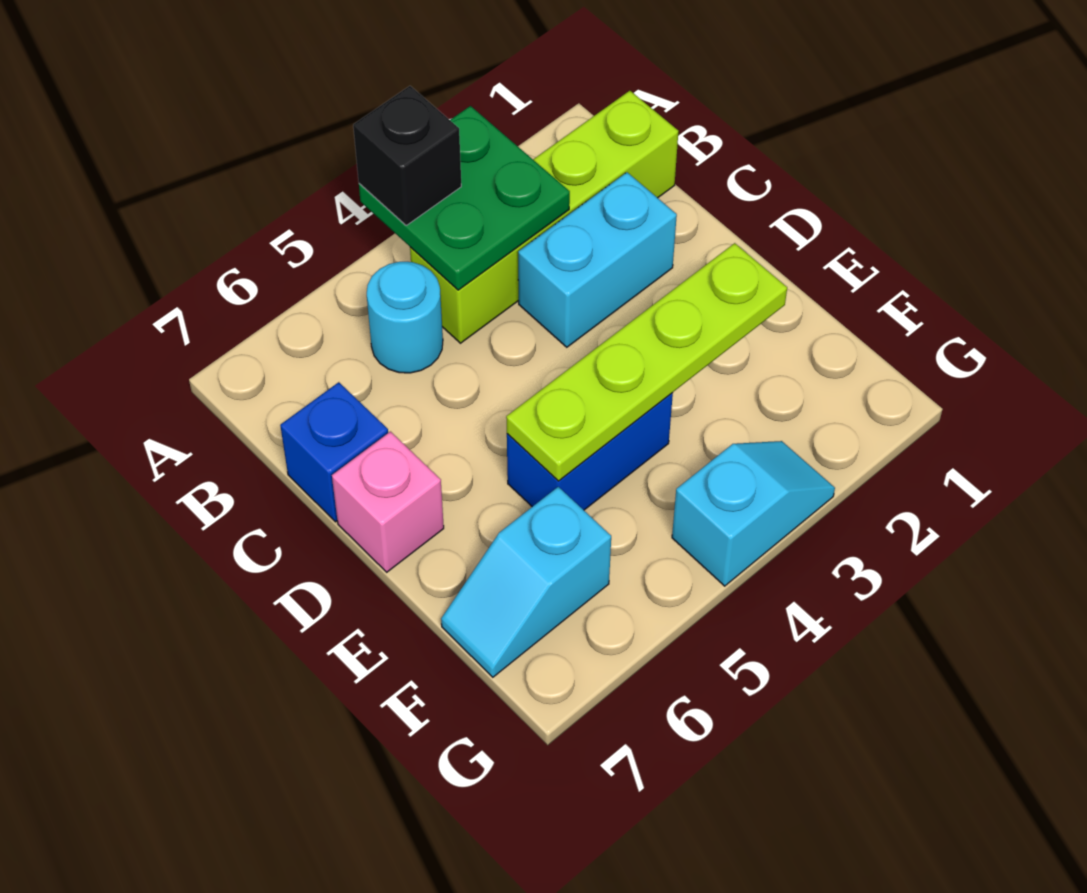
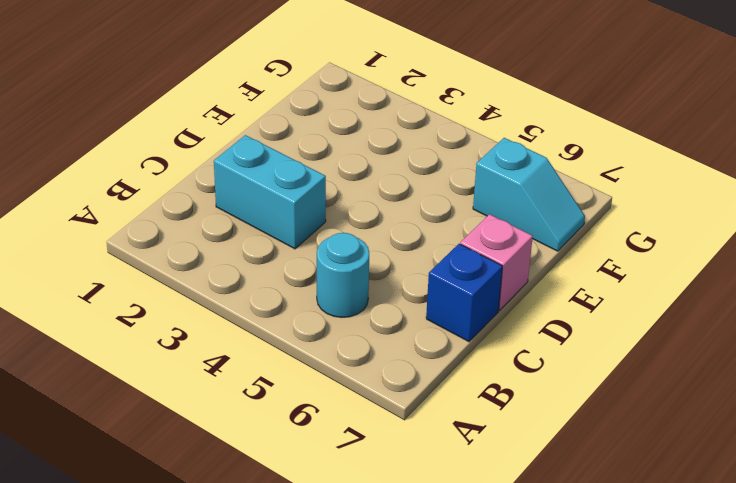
none -> lime 1x4 brick [410,91,678,343]
none -> blue 1x2 brick [507,393,673,510]

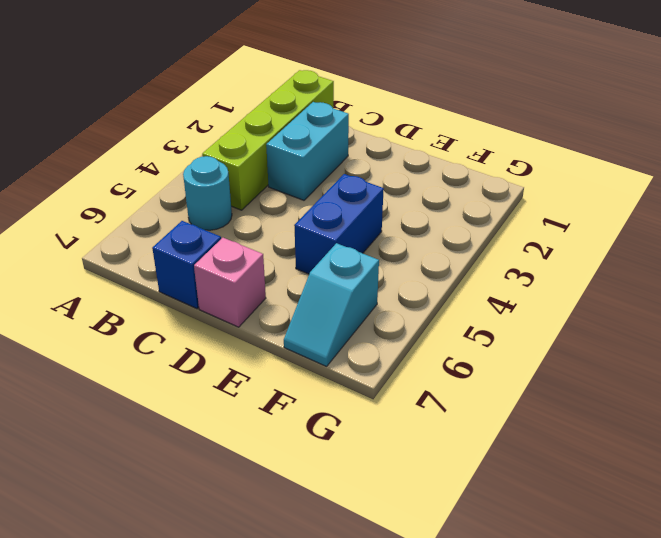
none -> cyan 1x2 slope [672,441,835,586]
none -> green 2x2 plate [359,106,570,290]

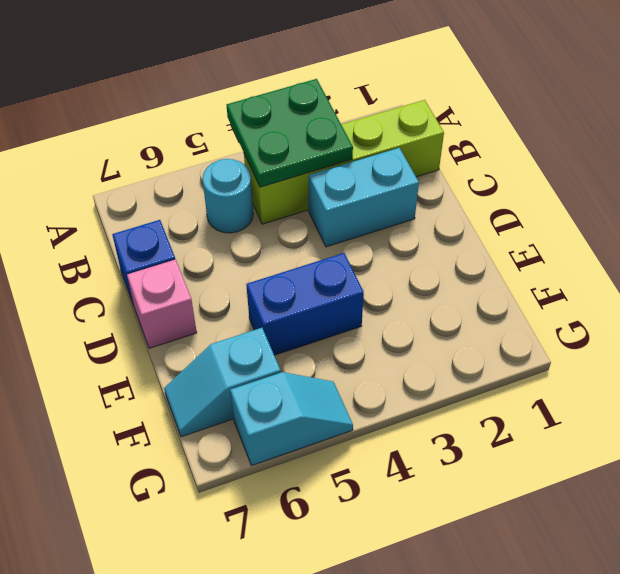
cyan 1x2 slope [230,372,353,465] -> cyan 1x2 slope moved to [672,441,835,586]
none -> lime 1x4 plate [506,243,787,481]
none -> black 1x1 brick [353,86,461,225]

